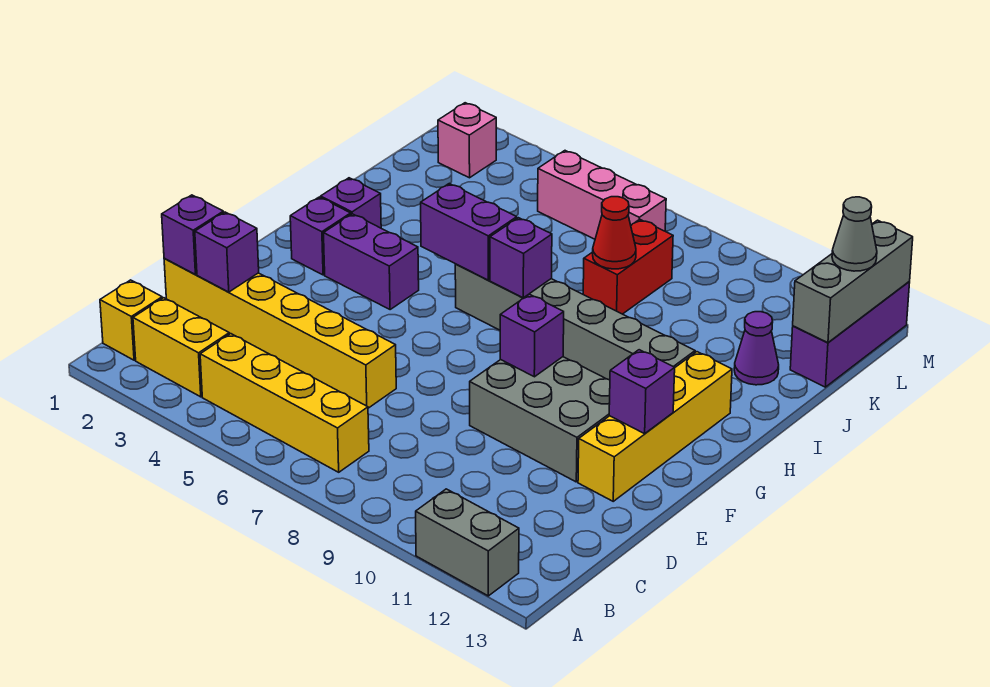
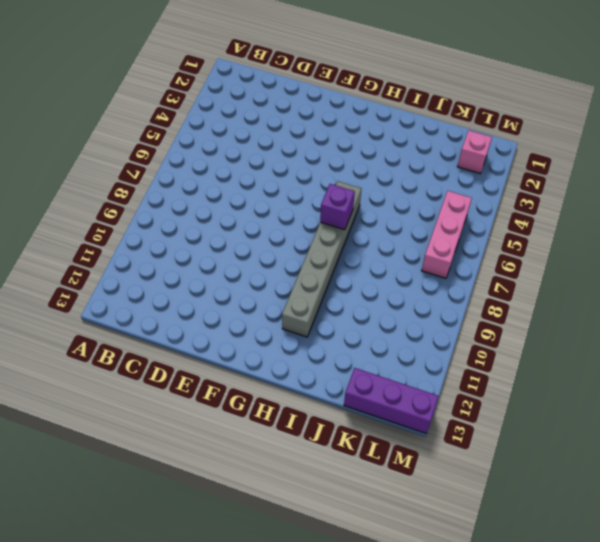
none -> grey 1x2 brick [416,489,519,596]
none -> yellow 1x1 brick [100,280,162,360]
none -> yellow 1x2 brick [133,298,229,397]

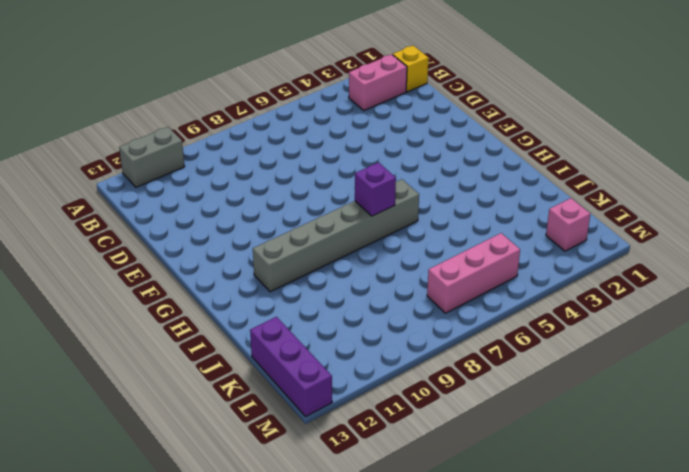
pink 1x2 brick [349,54,407,110] -> yellow 1x2 brick [133,298,229,397]
none -> yellow 1x4 brick [200,334,369,472]
none -> yellow 1x6 brick [164,258,396,408]
none -> grey 2x3 brick [470,357,610,482]

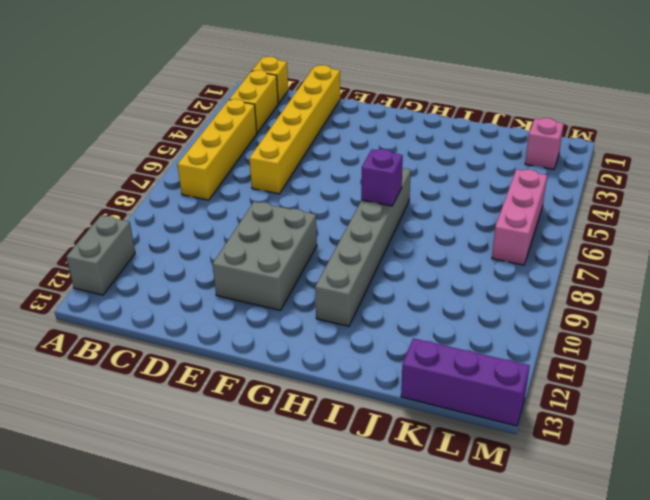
none -> yellow 1x4 brick [578,352,732,501]
none -> purple 1x1 brick [290,197,351,275]
none -> purple 1x2 brick [324,214,419,310]

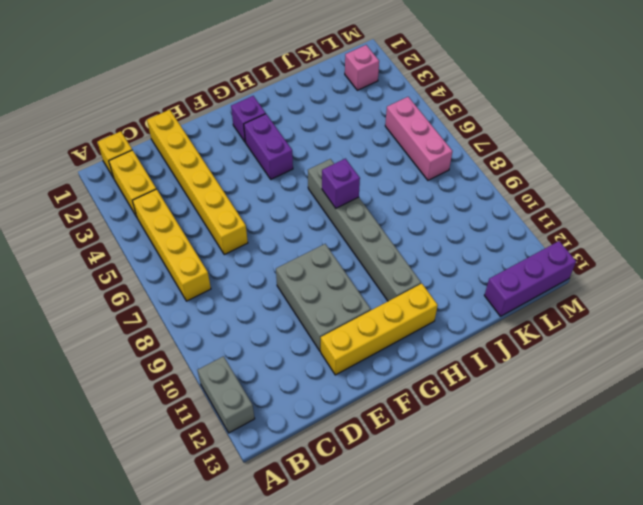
none -> purple 1x1 brick [321,178,381,228]
none -> red 1x2 brick [583,219,673,314]
none -> purple 1x1 cone [734,312,779,385]

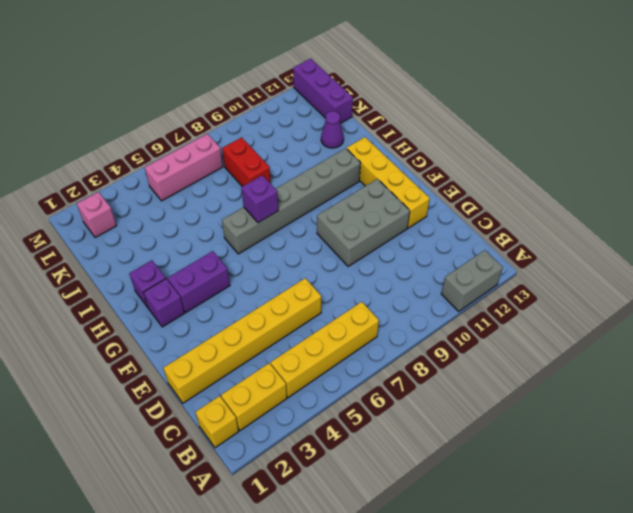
none -> purple 1x1 brick [162,195,223,274]
none -> purple 1x1 brick [195,212,259,292]
none -> purple 1x1 brick [500,294,564,377]

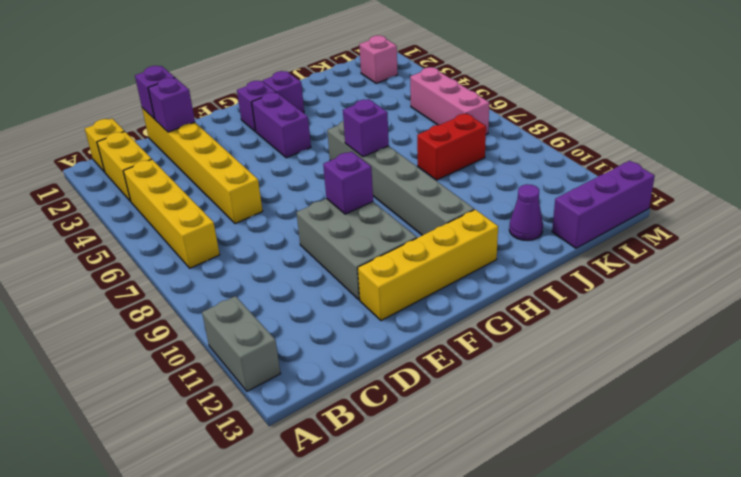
none -> purple 1x1 brick [609,350,675,434]
none -> purple 1x2 brick [421,184,517,280]
none -> red 1x1 cone [593,197,636,269]

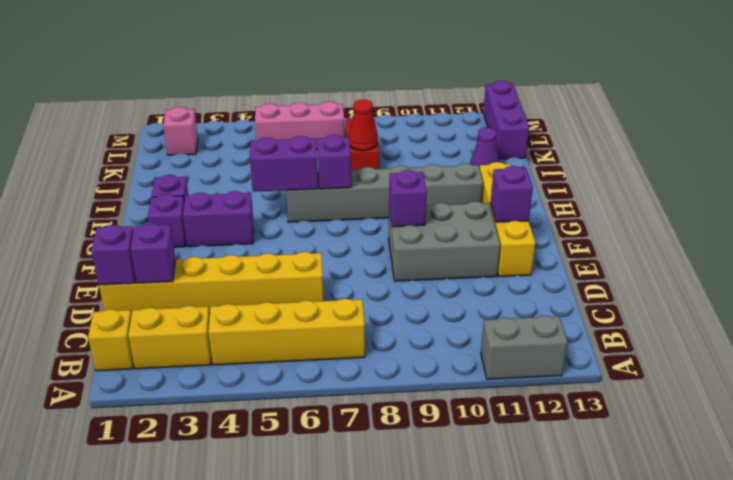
none -> grey 1x3 brick [793,220,913,343]
none -> grey 1x1 cone [832,197,877,271]

